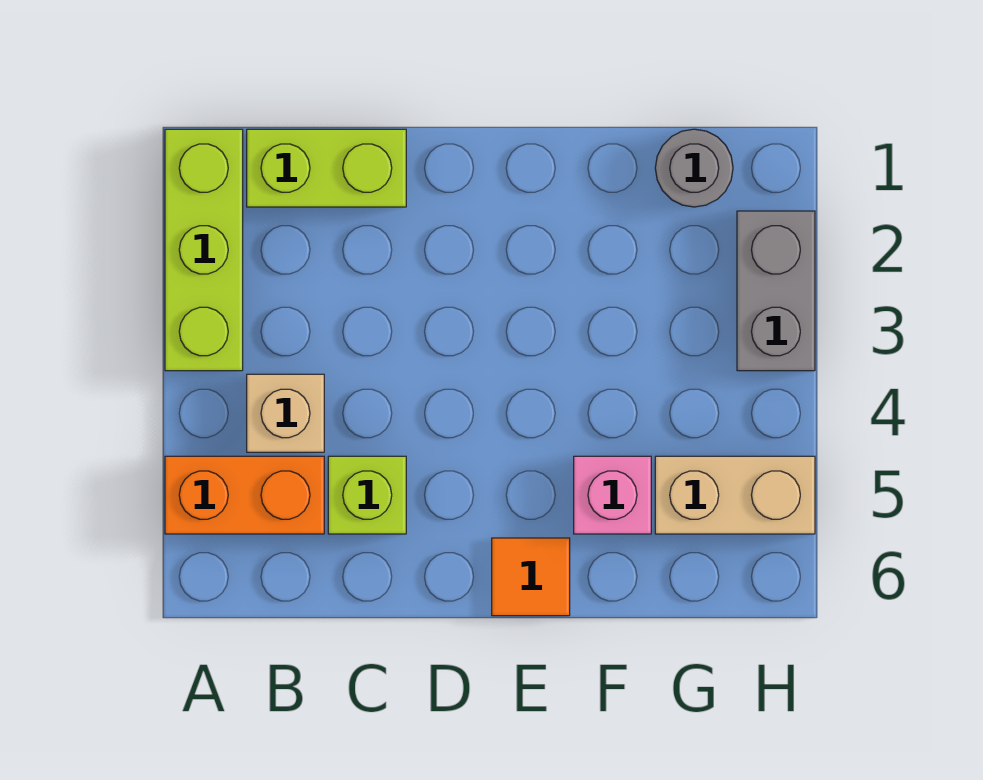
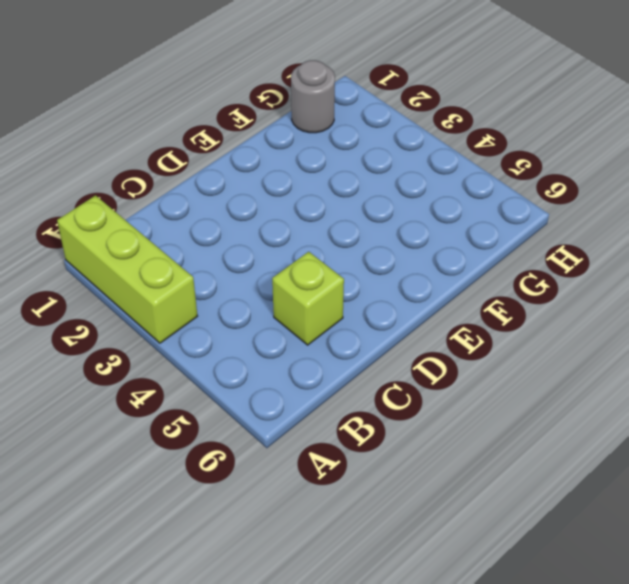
none -> orange 1x2 brick [165,456,324,534]
none -> lime 1x2 brick [247,129,406,207]

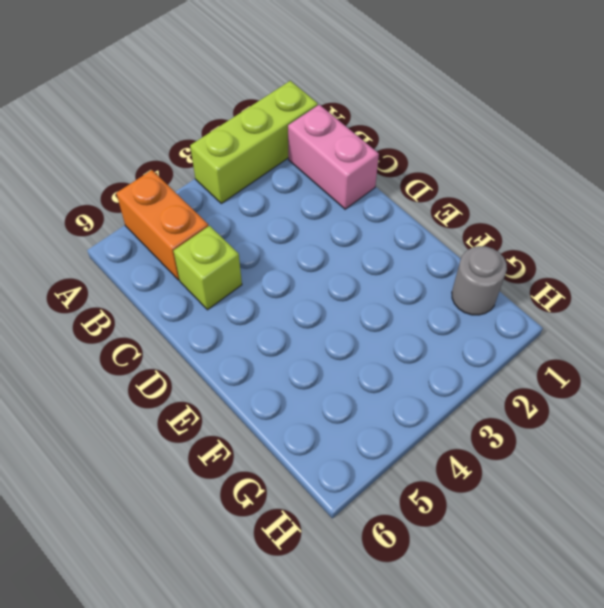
pink 1x2 brick [288,105,379,209] -> lime 1x2 brick [247,129,406,207]
none -> tan 1x1 brick [247,374,324,452]
none -> orange 1x1 tile [492,538,570,616]

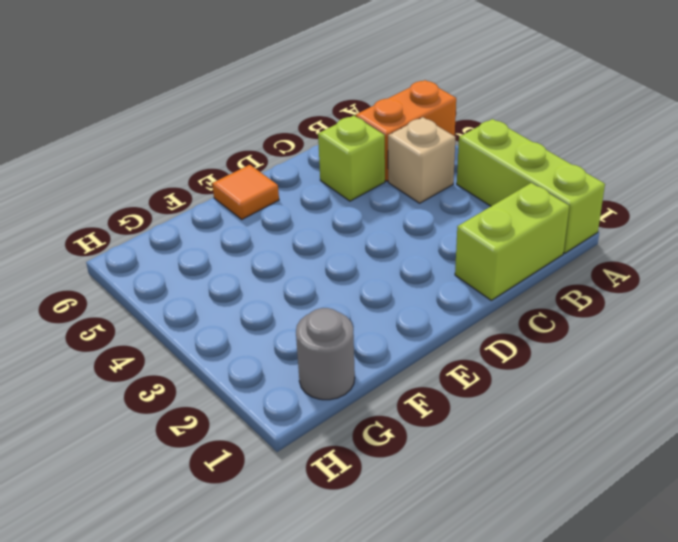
none -> pink 1x1 brick [574,456,651,534]
none -> tan 1x2 brick [655,456,815,534]

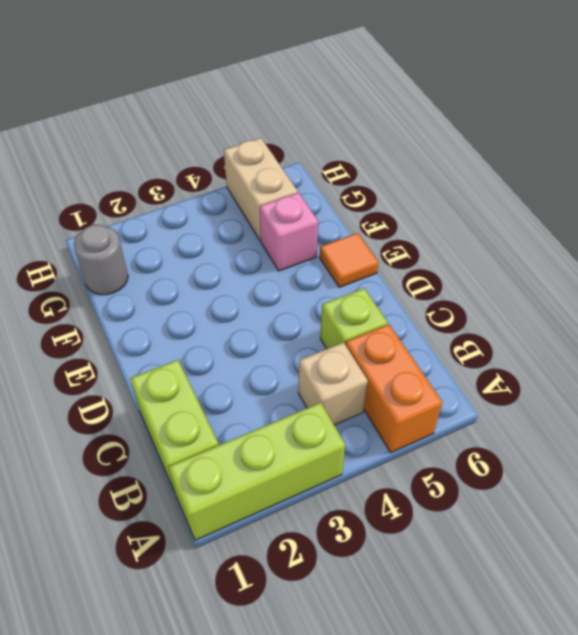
none -> grey 1x2 brick [737,211,815,371]

